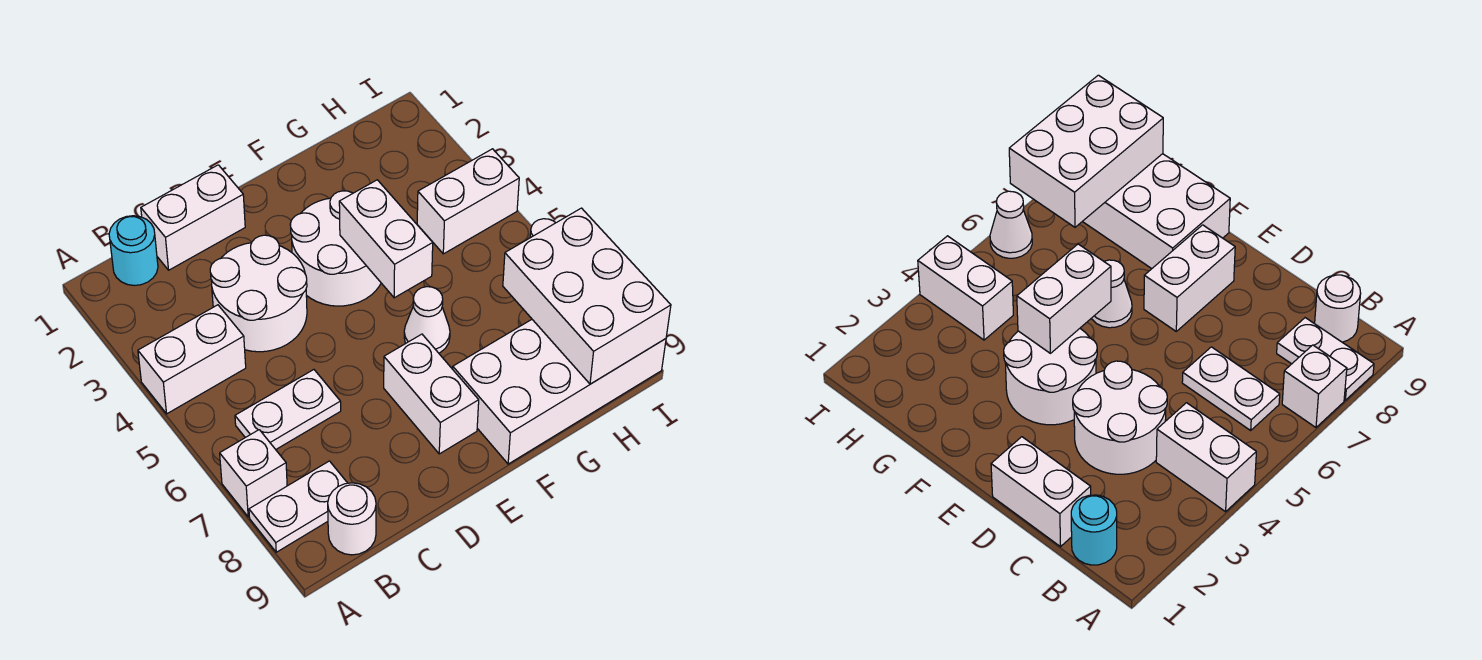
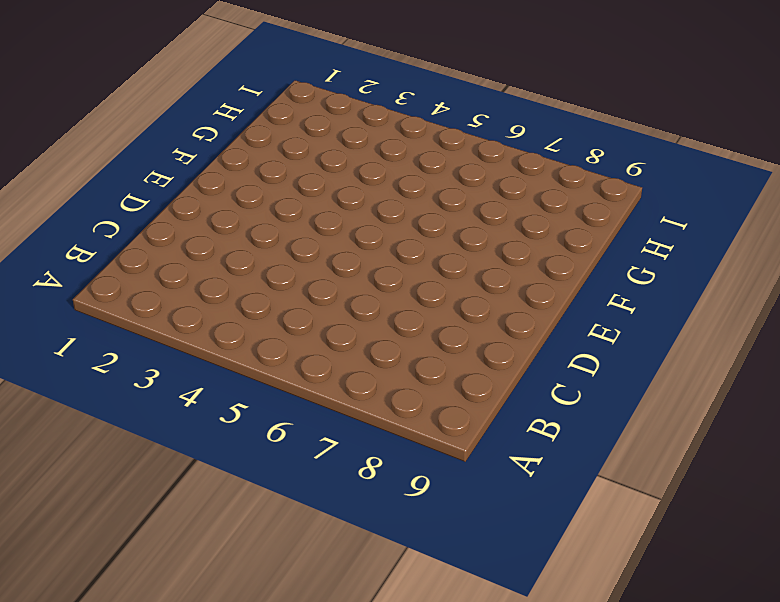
none -> white 1x2 brick [138,305,246,414]
none -> white 1x1 brick [220,430,287,517]
none -> white 1x2 plate [249,461,347,552]

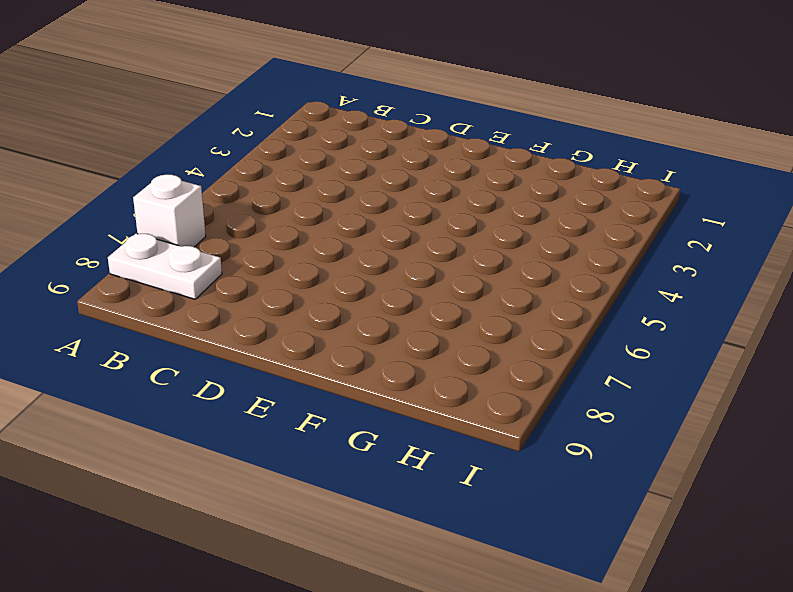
none -> white 1x2 brick [138,305,246,414]
none -> cyan 1x1 round brick [109,216,158,286]
none -> white 1x2 plate [235,370,341,449]

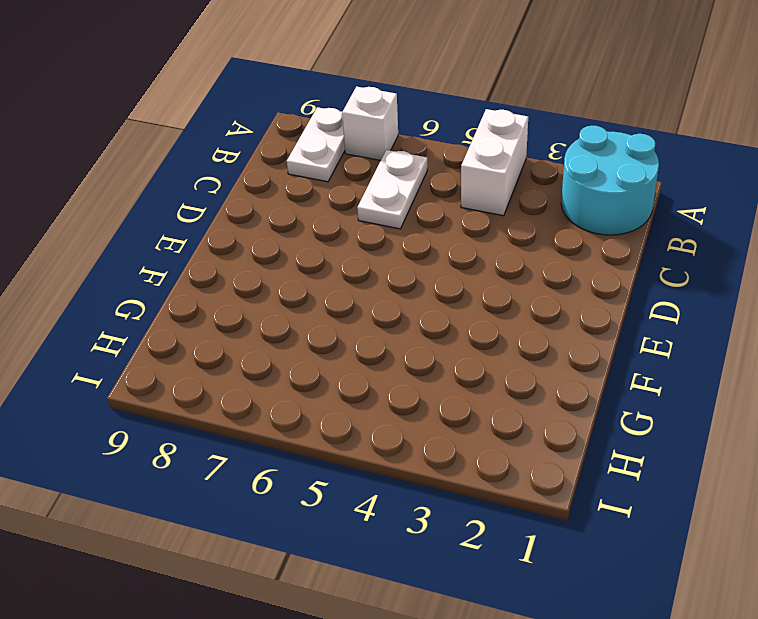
cyan 2x2 round brick [561,126,659,235] -> cyan 1x1 round brick [109,216,158,286]
none -> white 1x1 round brick [328,483,376,555]
none -> white 1x2 brick [141,165,245,270]
none -> white 2x2 round brick [210,235,307,352]

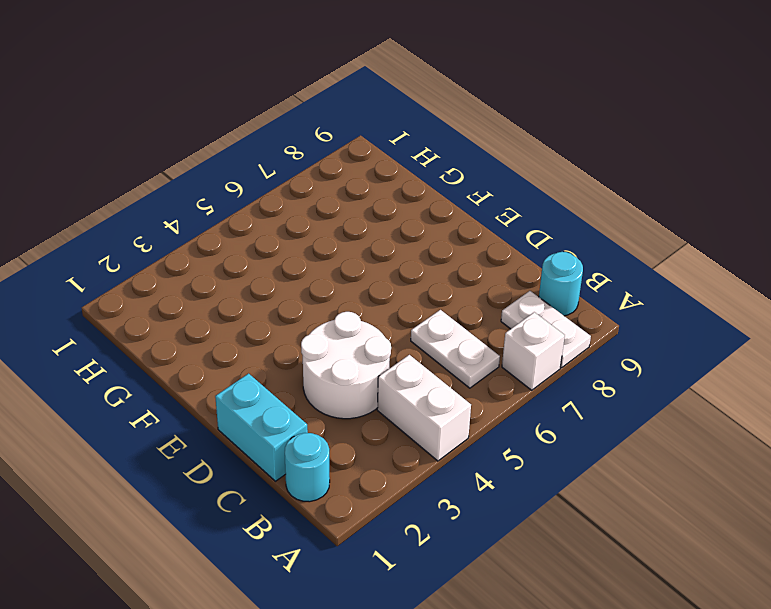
cyan 1x1 round brick [539,252,583,316] -> white 1x1 round brick [328,483,376,555]
cyan 1x2 brick [215,374,308,481] -> white 1x2 brick [141,165,245,270]
none -> white 2x2 round brick [290,191,381,306]
none -> white 1x2 brick [384,334,479,454]
none -> white 1x1 cone [404,287,450,353]

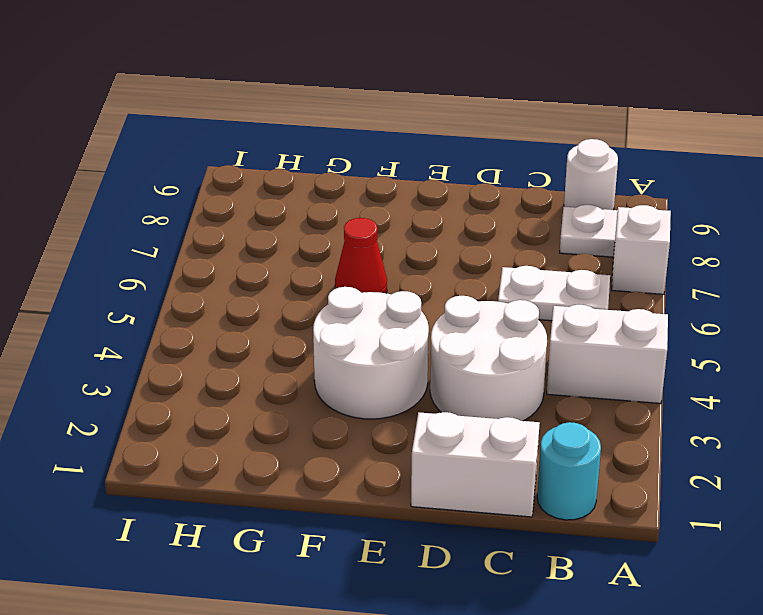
red 1x1 cone [335,218,387,293] -> white 1x1 cone [404,287,450,353]
none -> white 1x2 brick [384,334,479,454]
none -> white 2x4 brick [453,320,666,464]
none -> white 1x2 brick [417,149,519,254]

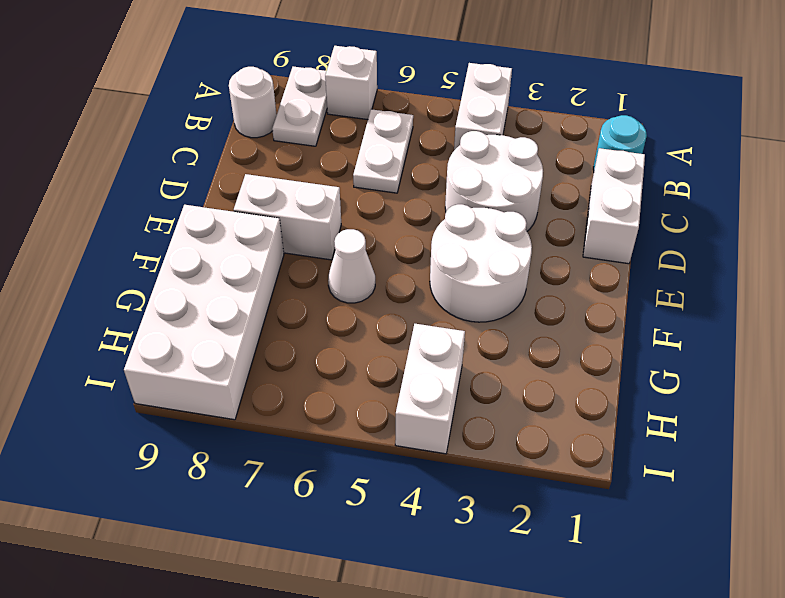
none -> white 1x1 cone [990,191,1032,258]
none -> white 1x2 brick [339,180,433,298]
none -> white 2x3 brick [503,208,671,384]

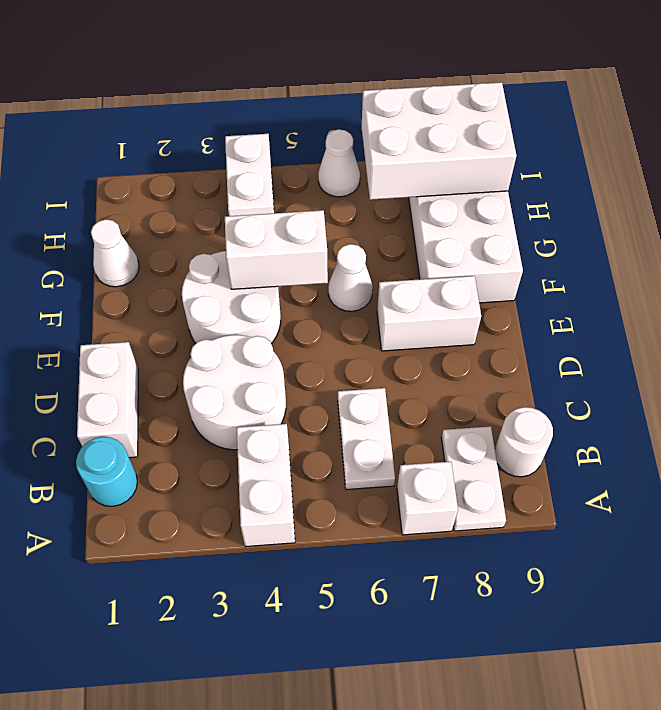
white 1x1 cone [91,219,139,287] -> none

